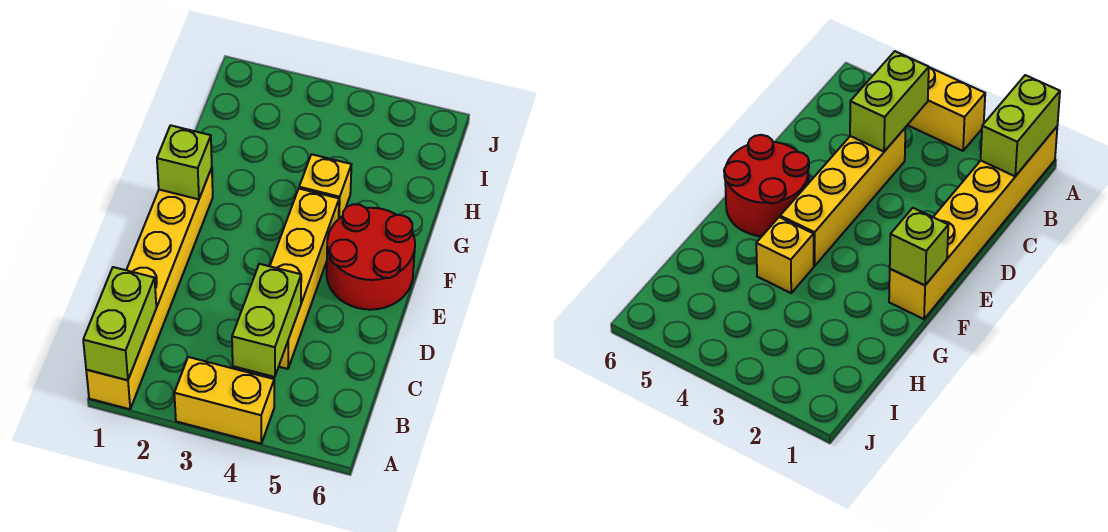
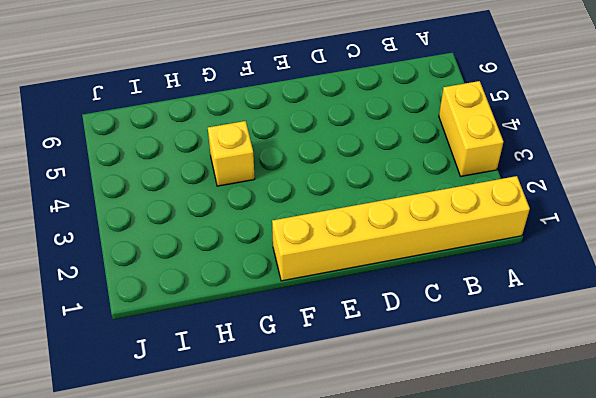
none -> yellow 1x4 brick [270,189,339,369]
none -> red 2x2 round brick [327,204,415,310]

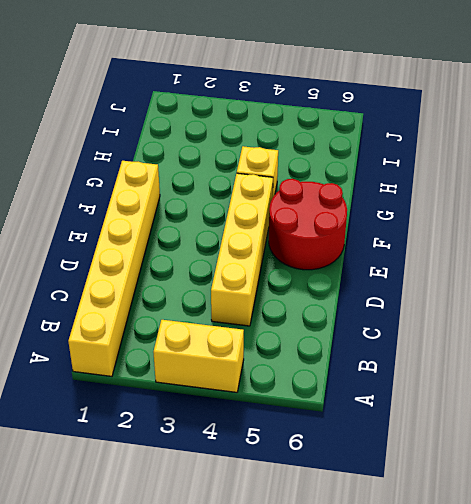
none -> lime 1x2 brick [83,267,156,380]
none -> lime 1x2 brick [232,264,301,377]

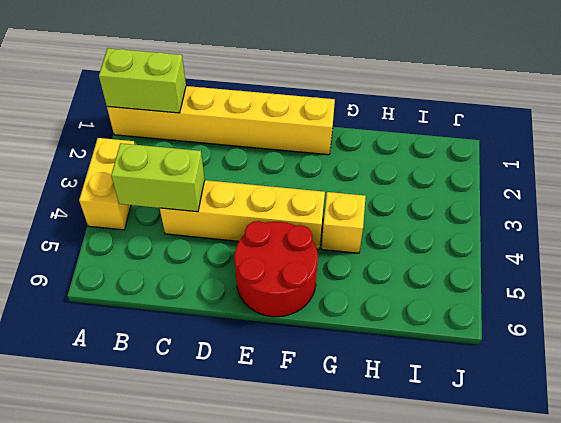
none -> lime 1x1 brick [157,125,212,199]

